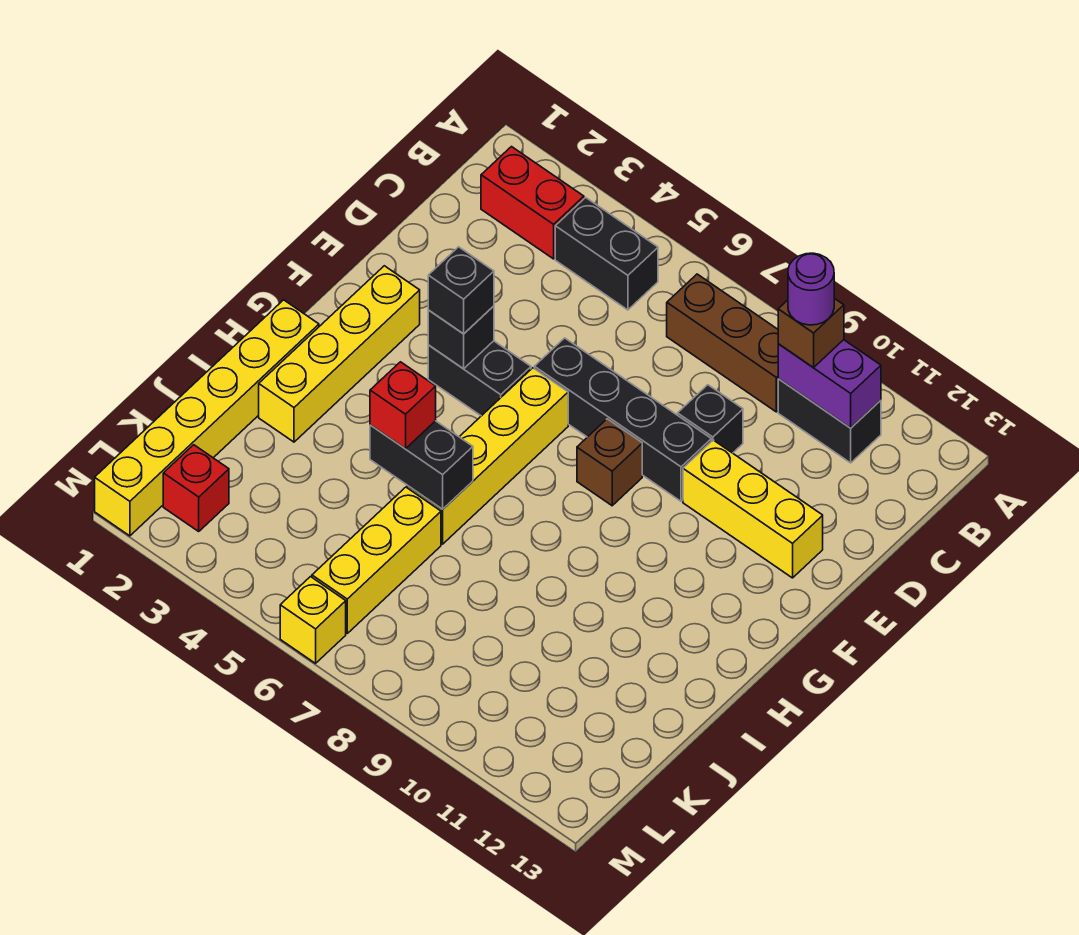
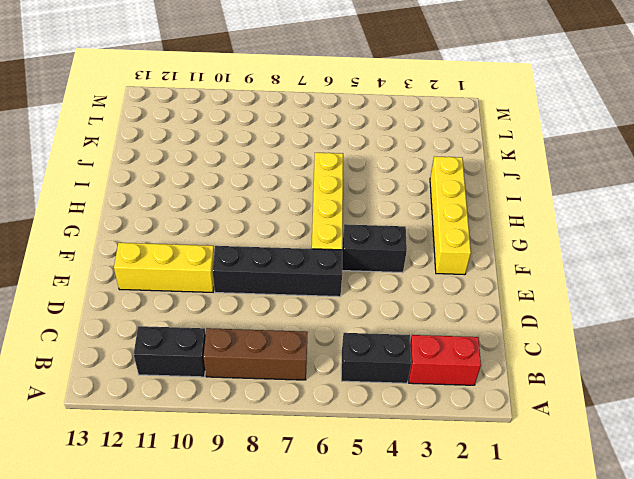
none -> black 1x1 brick [678,385,743,453]
none -> brown 1x1 brick [577,419,642,506]
none -> yellow 1x6 brick [95,300,319,536]

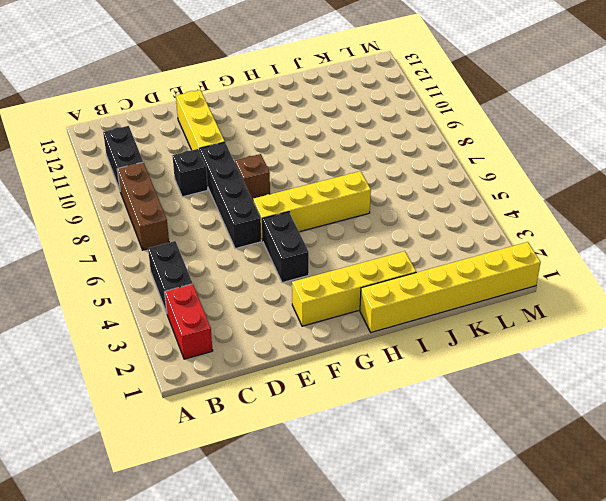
none -> yellow 1x3 brick [312,487,441,633]
none -> red 1x1 brick [163,445,229,531]
none -> yellow 1x1 brick [280,577,346,663]

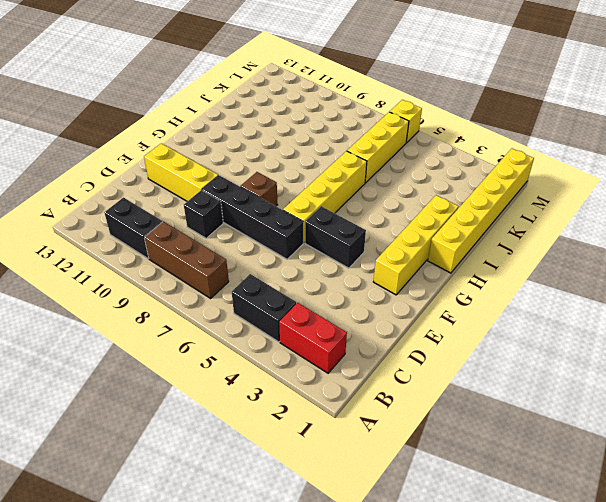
none -> red 1x1 brick [163,445,229,531]
none -> purple 1x2 brick [778,340,881,428]
none -> black 1x1 brick [428,306,494,369]

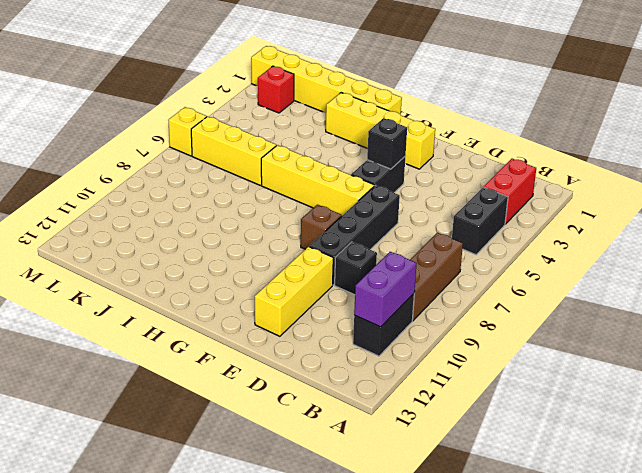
none -> black 1x2 brick [370,421,473,509]
none -> brown 1x1 brick [778,298,844,367]
none -> black 1x1 brick [428,247,494,334]

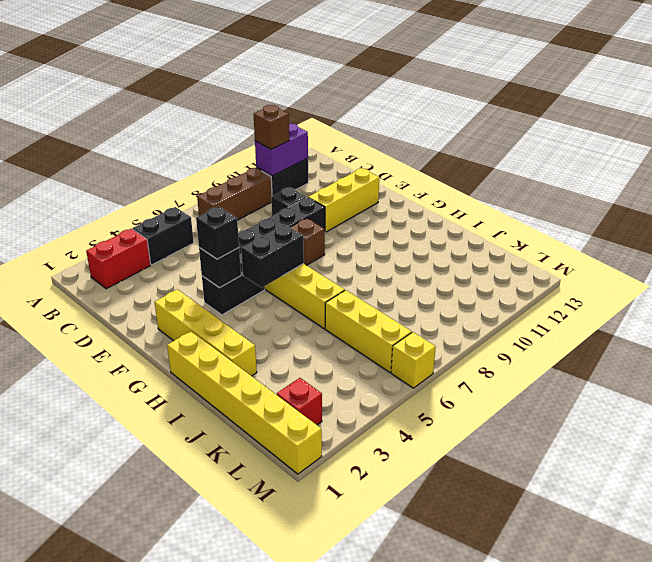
black 1x2 brick [241,224,304,288] -> black 1x2 brick moved to [370,421,473,509]
none -> red 1x1 brick [370,362,436,449]
none -> purple 1x1 round brick [788,253,834,325]

